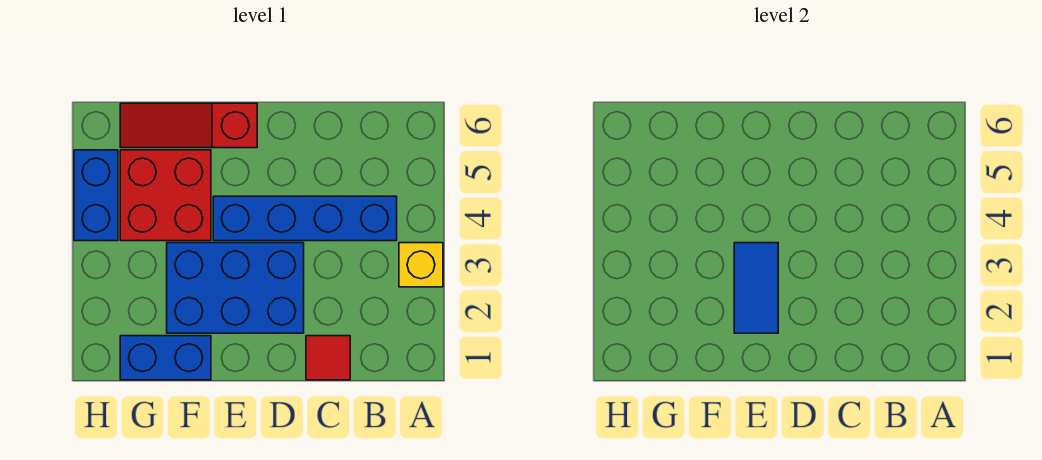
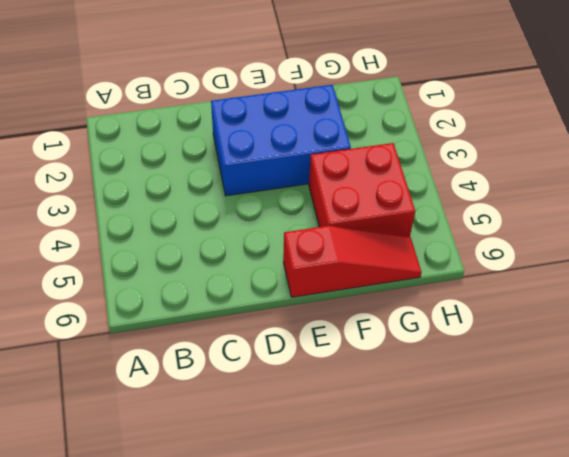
none -> yellow 1x1 brick [399,243,443,287]
none -> blue 1x4 brick [213,196,397,241]

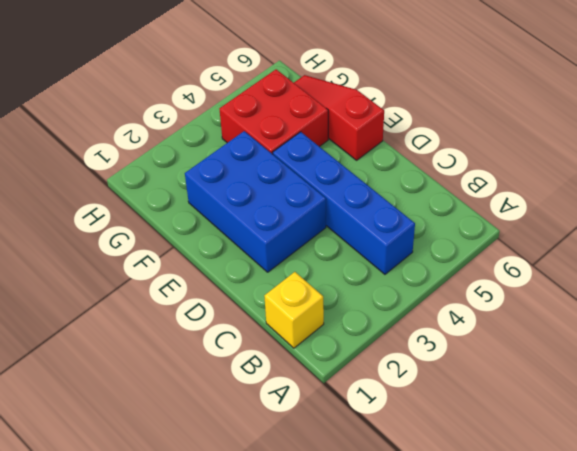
yellow 1x1 brick [264,272,324,348] -> yellow 1x1 brick moved to [399,243,443,287]
none -> red 1x1 tile [306,336,350,380]
none -> blue 1x2 brick [120,336,211,380]

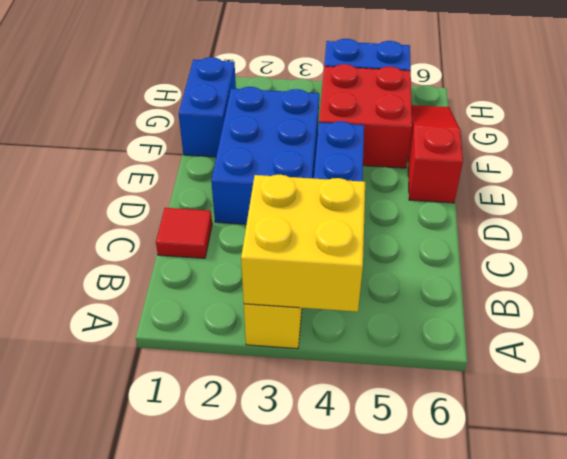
yellow 2x2 brick [241,175,365,312] -> none
none -> blue 1x2 tile [734,243,778,333]

